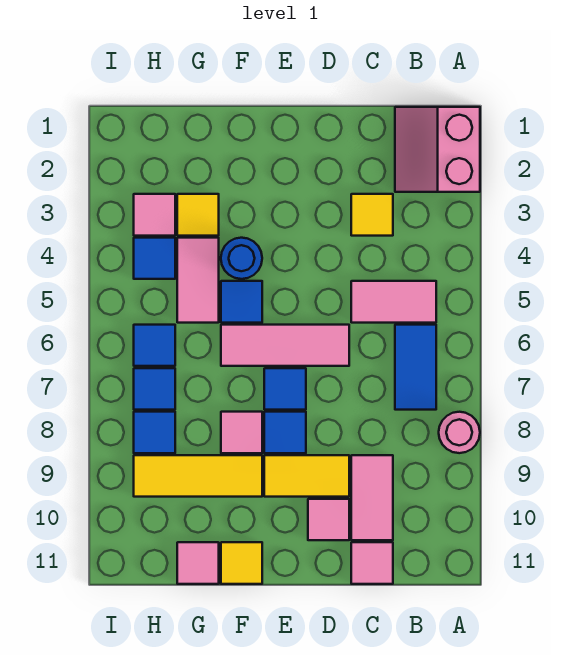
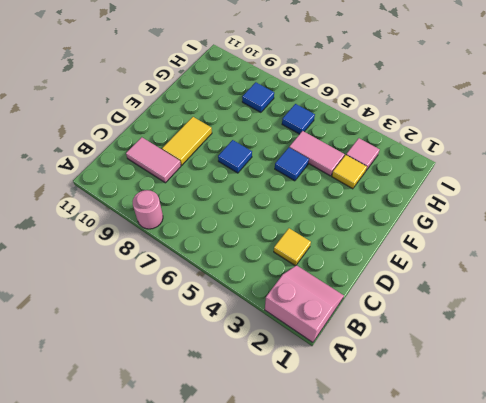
none -> pink 1x2 tile [351,281,436,323]
none -> blue 1x2 tile [395,325,436,410]
none -> pink 1x1 tile [351,542,393,584]

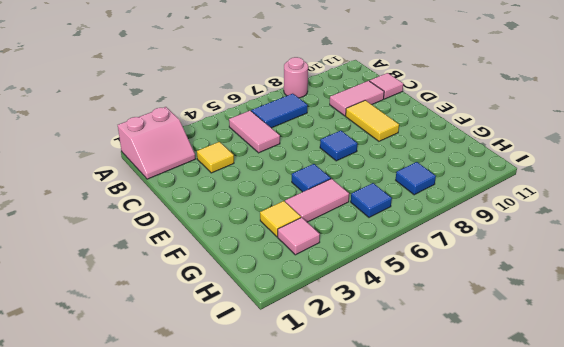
none -> pink 1x3 tile [221,325,349,366]
none -> pink 1x1 tile [308,499,349,540]
none -> blue 1x1 tile [264,412,306,453]

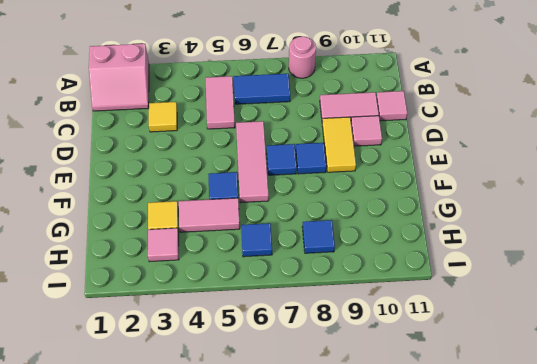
none -> blue 1x1 round brick [221,238,262,279]
none -> pink 1x1 tile [221,412,262,453]
none -> yellow 1x3 tile [134,455,262,497]

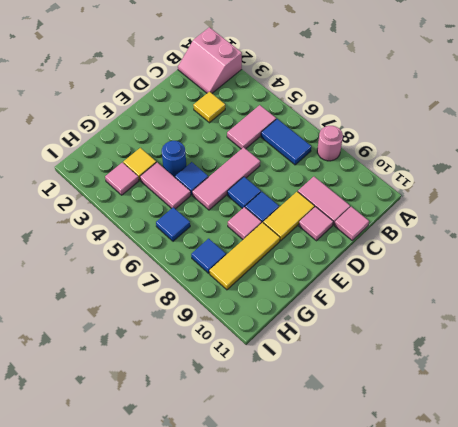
none -> yellow 1x1 tile [221,542,262,584]
none -> pink 1x1 tile [177,542,219,584]
none -> blue 1x1 tile [134,238,175,279]

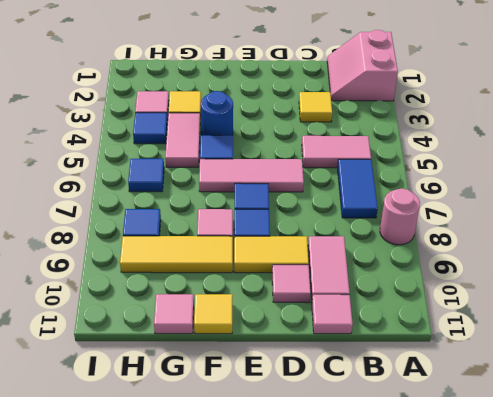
none -> blue 1x1 tile [134,368,175,410]

